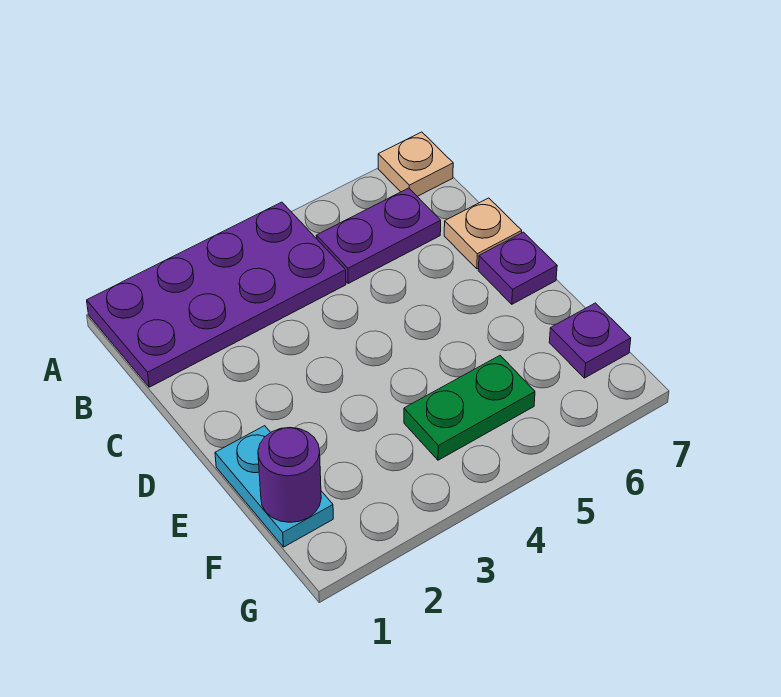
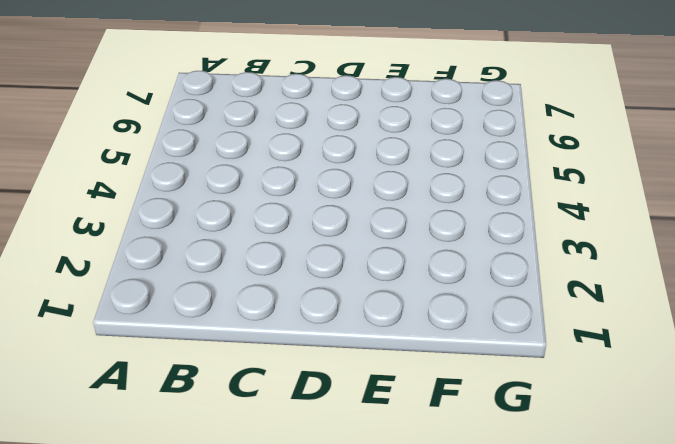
none -> purple 2x4 plate [87,202,346,387]
none -> tan 1x1 plate [378,132,453,196]

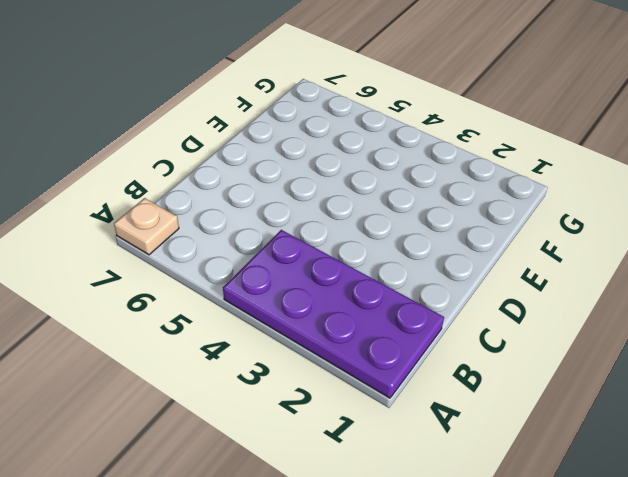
none -> purple 1x2 plate [316,188,441,283]
none -> tan 1x1 plate [444,198,522,269]

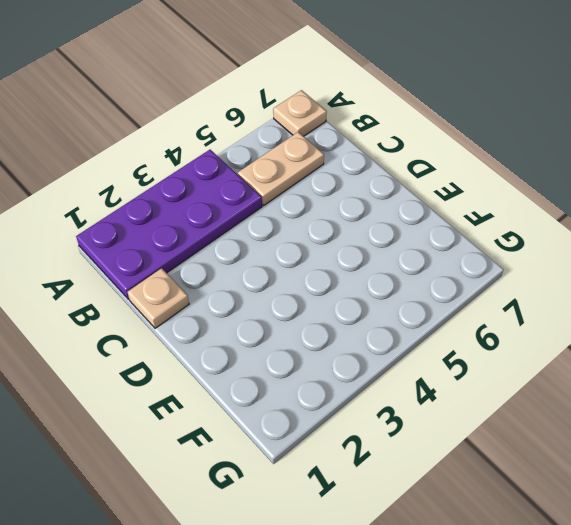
tan 1x2 plate [238,132,324,205] -> purple 1x2 plate [316,188,441,283]
tan 1x1 plate [128,268,189,328] -> tan 1x1 plate moved to [444,198,522,269]
none -> purple 1x1 plate [478,232,557,304]
none -> cyan 1x2 plate [215,426,333,547]

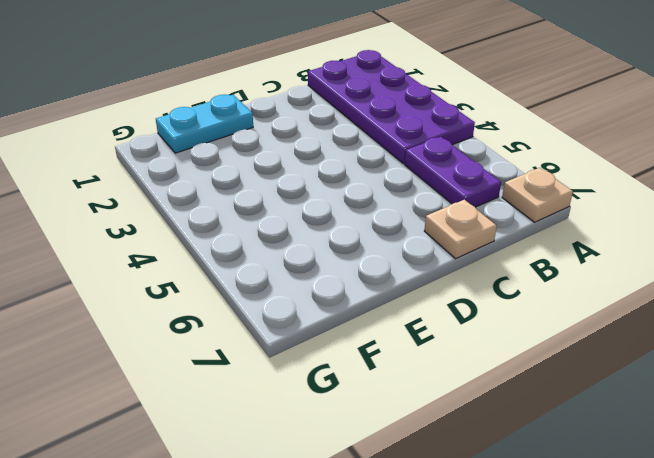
none -> purple 1x1 plate [478,232,557,304]
none -> green 1x2 plate [404,356,535,460]

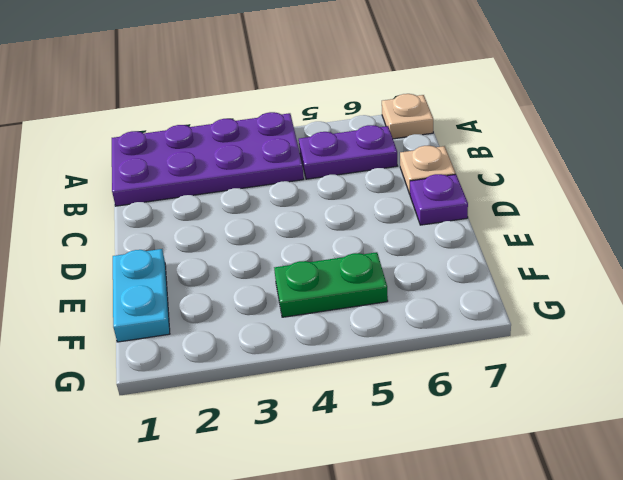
none -> purple 1x1 plate [549,303,631,378]
none -> purple 1x1 round brick [258,428,321,522]

